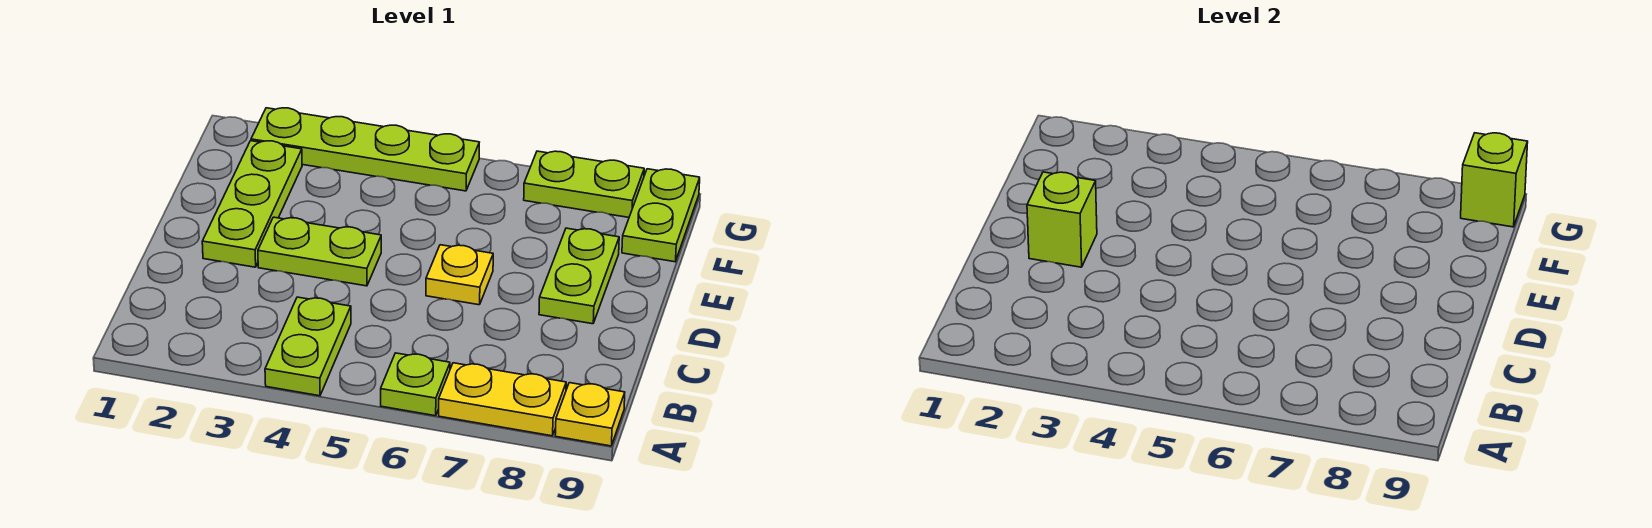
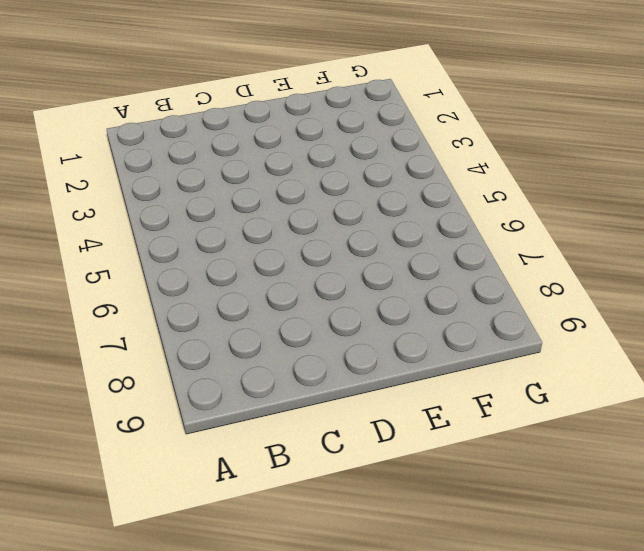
none -> lime 1x2 plate [265,297,351,396]
none -> lime 1x1 plate [381,353,450,416]
none -> yellow 1x2 plate [439,363,566,436]

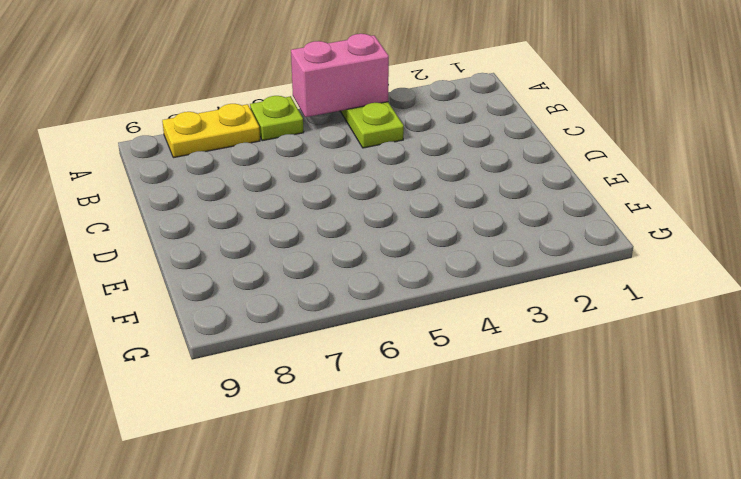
pink 1x2 brick [291,34,389,117] -> none
none -> yellow 1x1 plate [555,383,625,446]
none -> lime 1x3 plate [202,141,302,267]
none -> lime 1x2 plate [258,217,381,286]

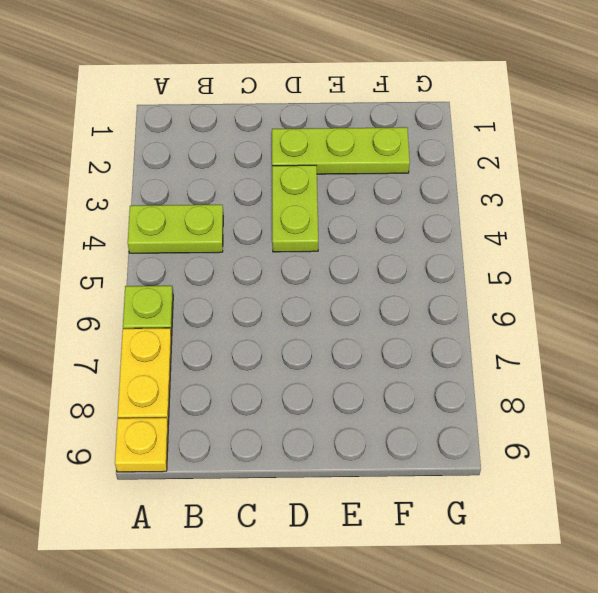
none -> yellow 1x1 plate [426,245,493,305]
none -> lime 1x2 plate [539,228,619,324]
none -> lime 1x2 plate [622,169,700,262]

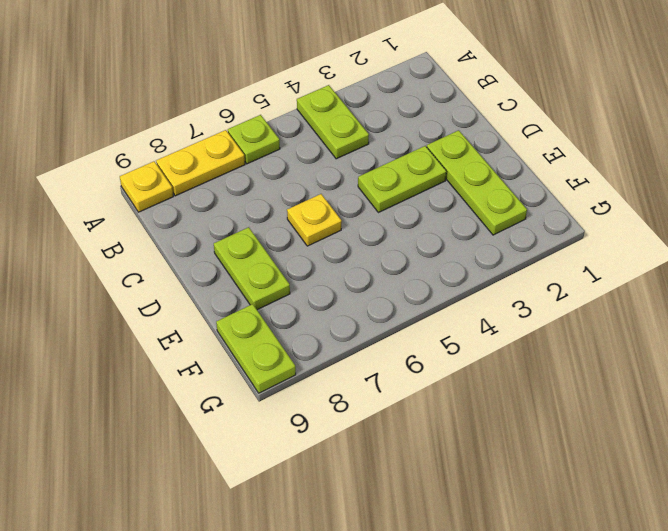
none -> lime 1x4 plate [251,108,479,191]
none -> lime 1x2 plate [524,151,644,217]
none -> lime 1x1 brick [1027,172,1097,267]

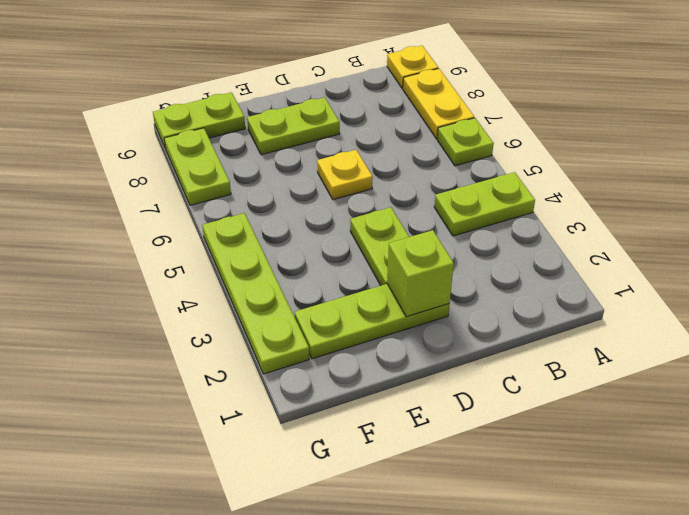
none -> lime 1x1 brick [1461,133,1528,227]

